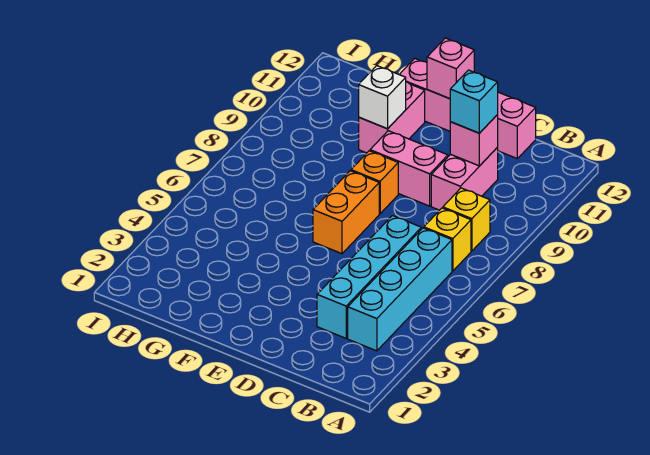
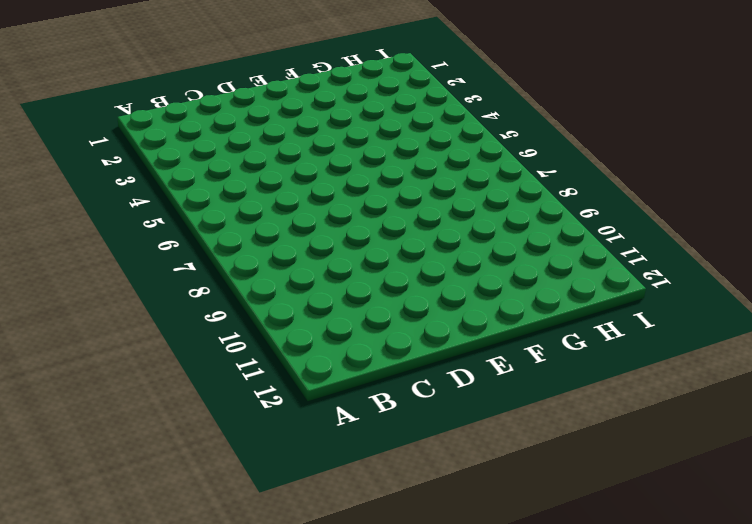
none -> cyan 1x4 brick [348,228,452,351]
none -> yellow 1x1 brick [424,208,471,271]
none -> yellow 1x1 brick [443,188,490,251]

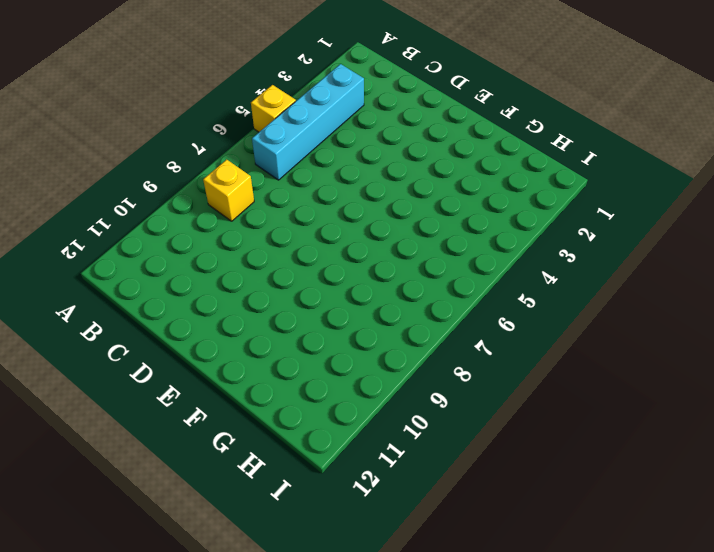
yellow 1x1 brick [251,85,296,132] -> yellow 1x1 brick moved to [424,208,471,271]
none -> cyan 1x4 brick [317,216,421,338]
none -> pink 1x2 brick [431,148,498,210]
none -> pink 1x4 brick [399,59,536,158]

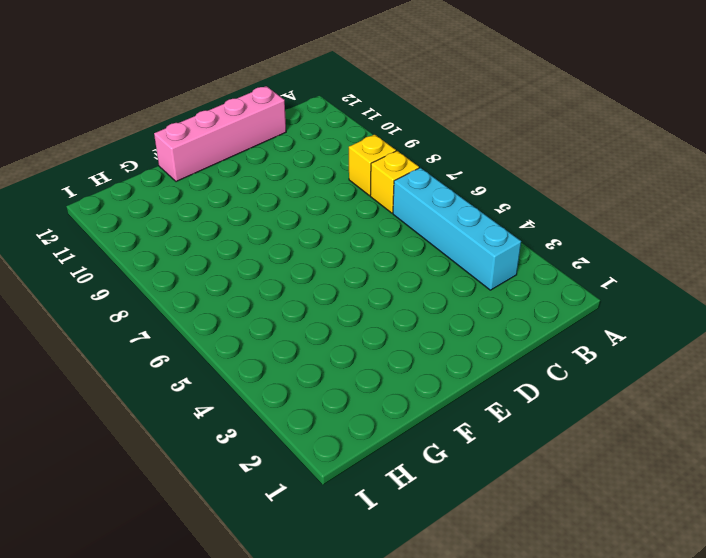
none -> cyan 1x4 brick [317,216,421,338]
none -> pink 1x2 brick [431,148,498,210]
none -> pink 1x2 brick [370,131,448,206]

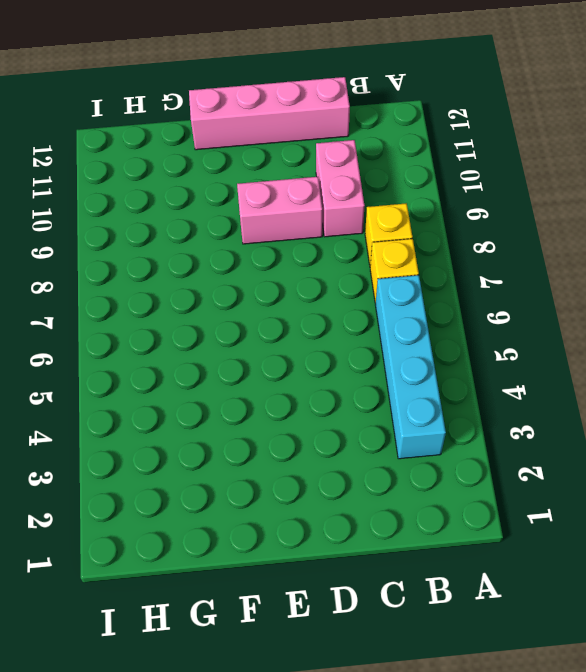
none -> cyan 1x4 brick [317,216,421,338]
none -> orange 1x2 brick [313,171,379,254]
none -> orange 1x1 brick [351,151,398,214]

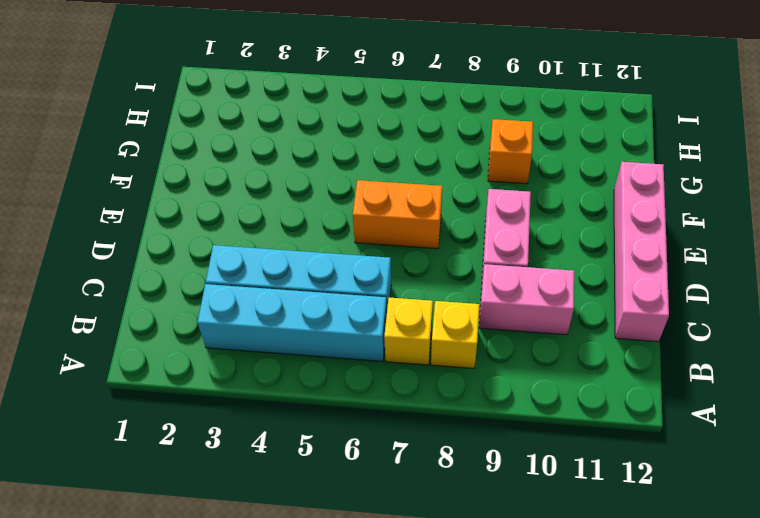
orange 1x1 brick [488,119,533,184] -> orange 1x1 brick moved to [351,151,398,214]
none -> pink 1x2 brick [359,82,425,153]
none -> pink 1x1 brick [450,115,498,166]
none -> pink 1x1 brick [427,38,474,99]

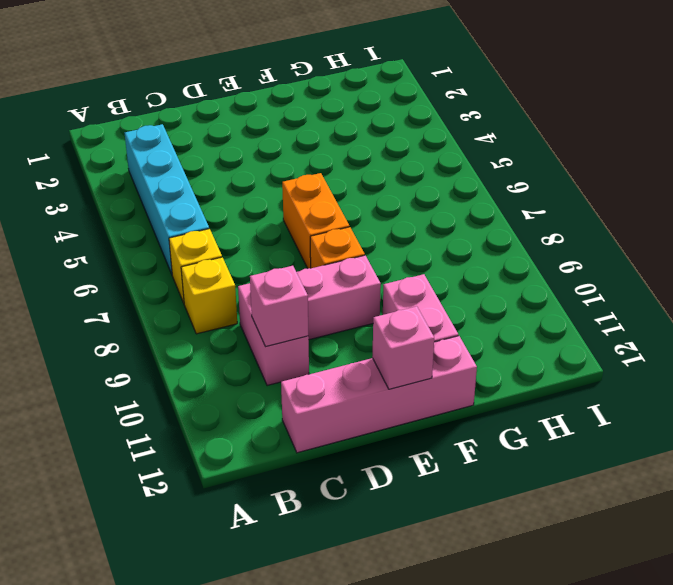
none -> cyan 1x4 brick [317,216,421,338]
none -> white 1x1 brick [359,66,406,129]
none -> cyan 1x1 brick [450,70,498,133]

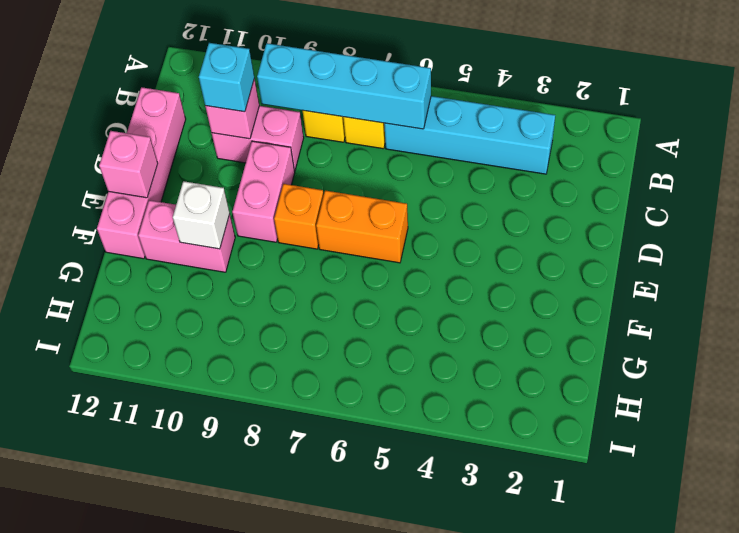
cyan 1x4 brick [257,43,431,129] -> cyan 1x4 brick moved to [317,216,421,338]

